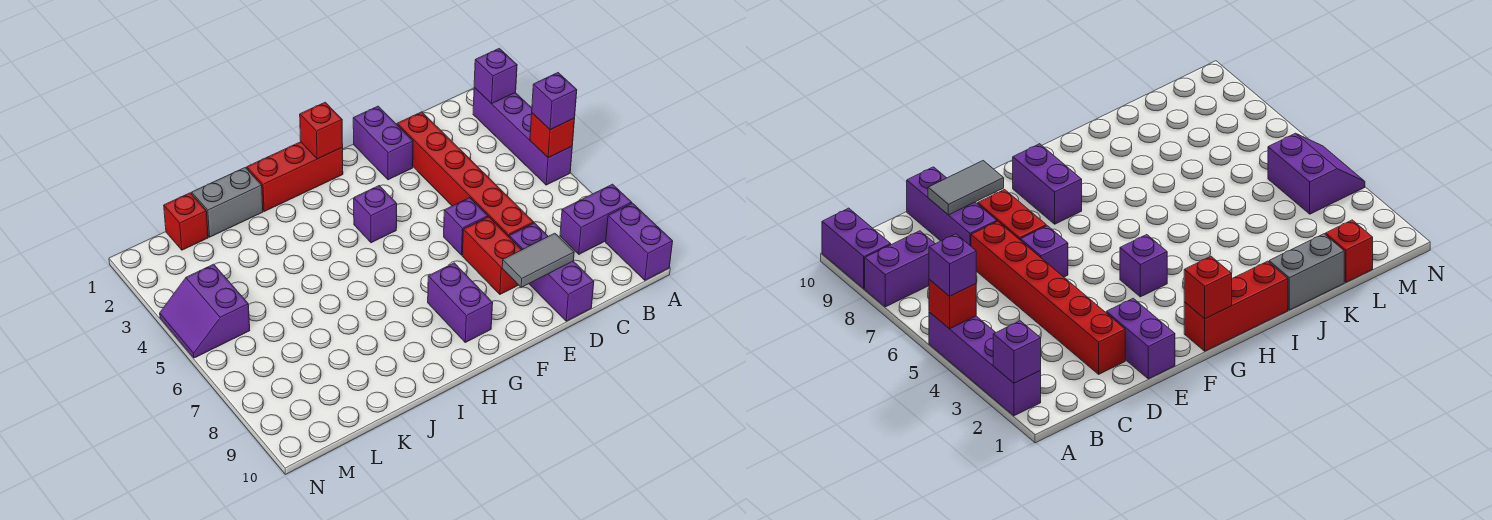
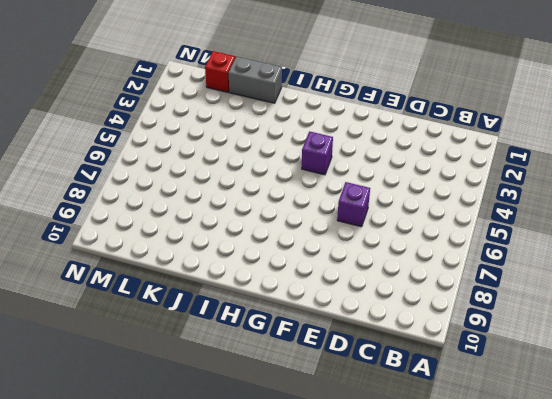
none -> purple 1x4 brick [473,88,572,185]
none -> purple 1x2 brick [560,184,632,254]
none -> purple 1x2 brick [606,203,673,280]

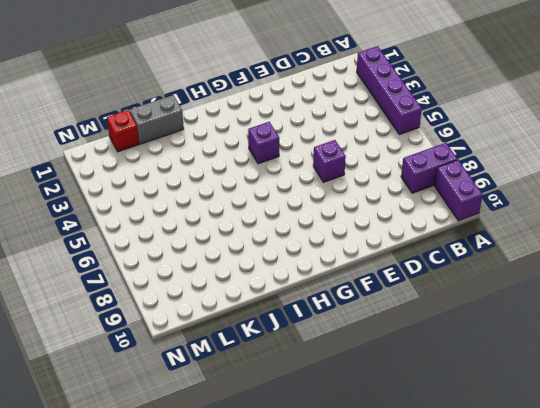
none -> red 1x6 brick [397,112,534,236]
none -> purple 1x3 brick [509,223,594,321]
none -> purple 1x2 brick [353,106,413,180]

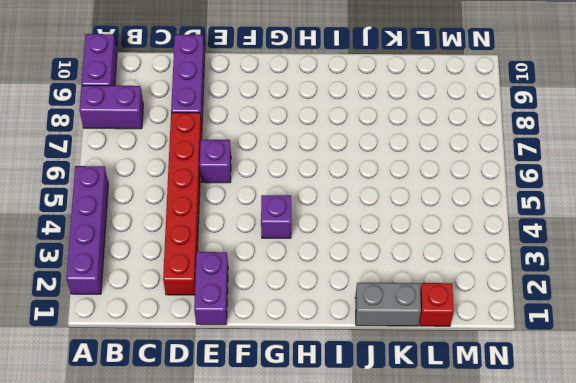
none -> red 1x2 brick [462,217,522,294]
none -> red 1x3 brick [247,142,343,211]
none -> purple 1x2 brick [428,263,493,342]

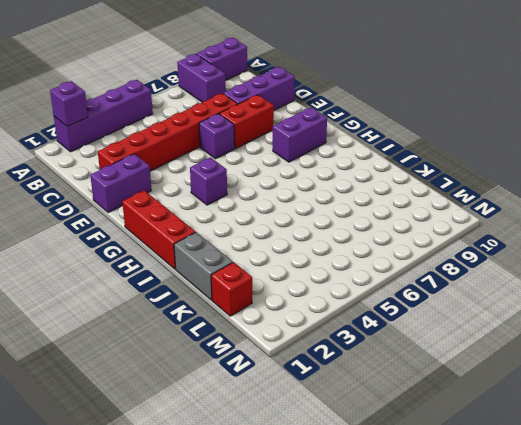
none -> purple 2x2 slope [160,264,250,358]
none -> red 1x1 brick [530,113,575,158]
none -> grey 1x2 tile [502,233,574,287]

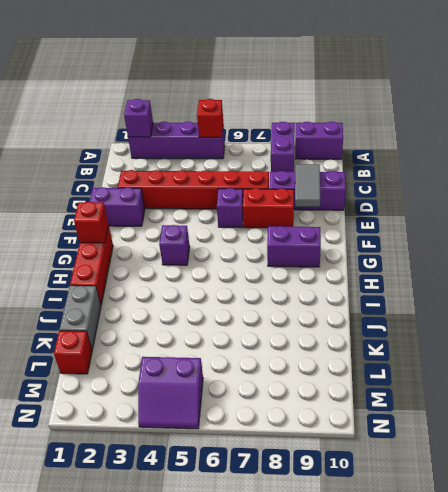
none -> purple 1x1 brick [532,73,577,130]

